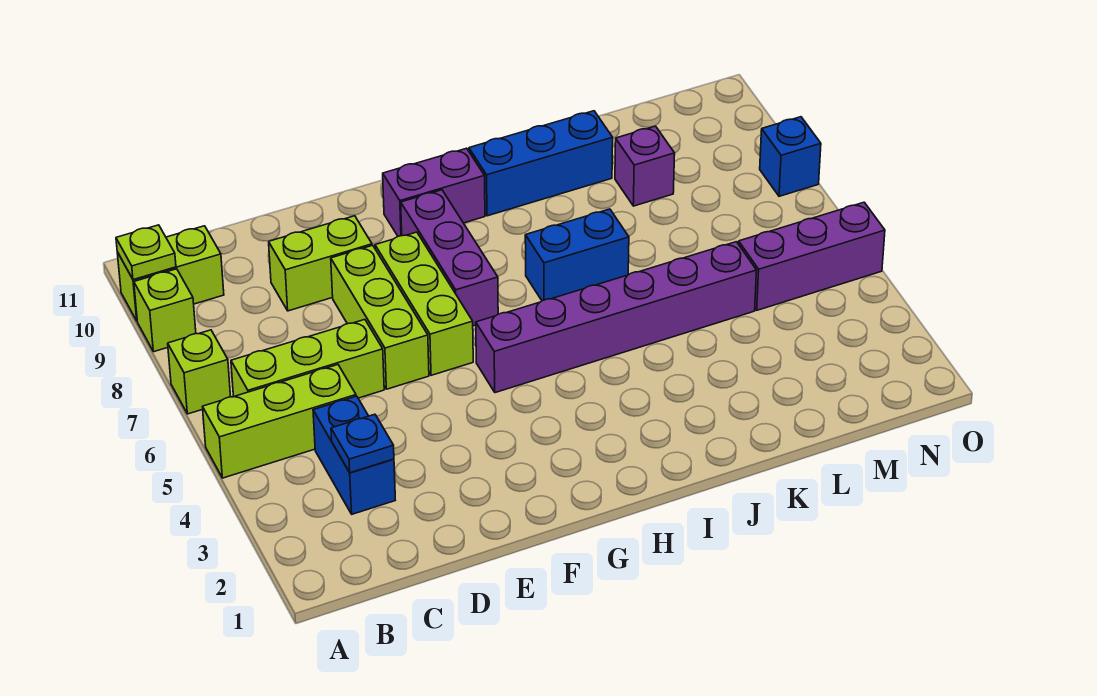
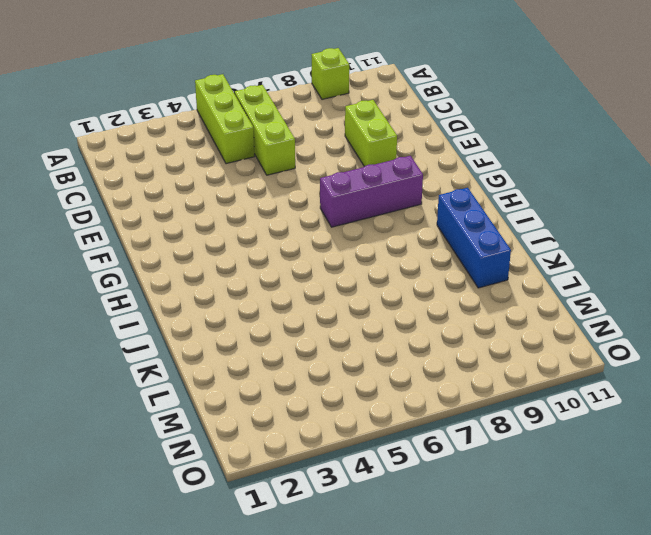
none -> lime 1x1 brick [168,330,231,414]
none -> lime 1x2 brick [117,226,224,321]
none -> blue 1x2 brick [313,396,395,514]

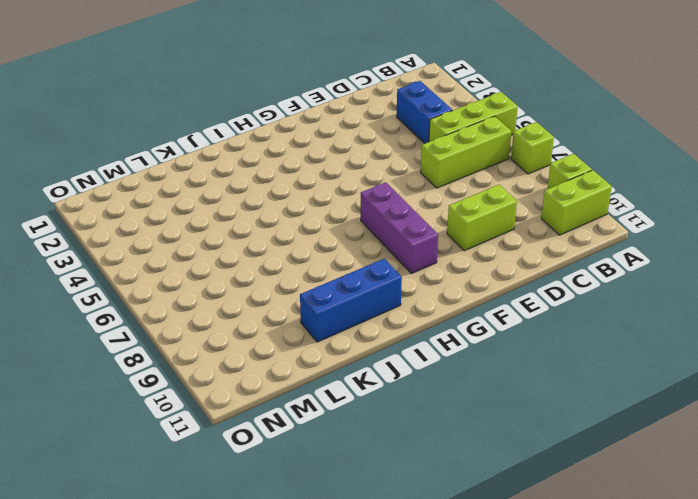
none -> lime 1x3 brick [331,245,429,389]
none -> lime 1x3 brick [375,232,473,375]
none -> purple 1x6 brick [476,242,757,393]

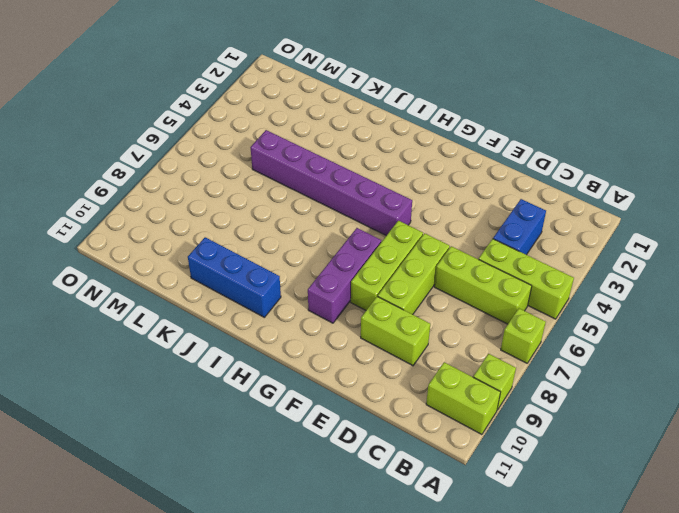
none -> purple 1x2 brick [383,148,485,236]
none -> blue 1x2 brick [525,209,629,301]
none -> purple 1x1 brick [615,126,675,206]

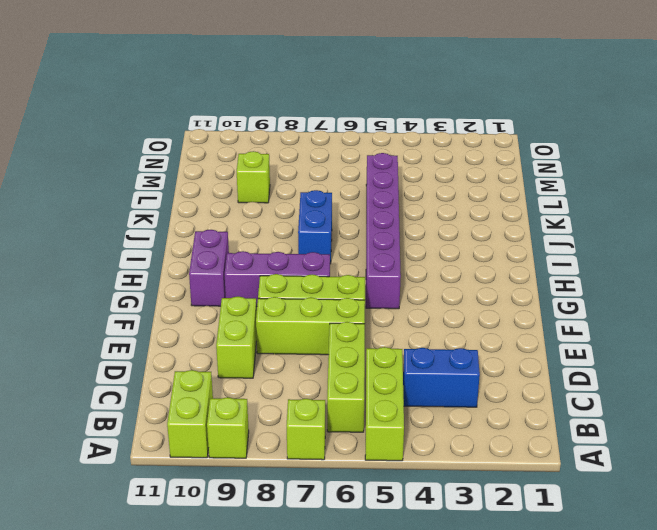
lime 1x1 brick [237,151,270,203] -> purple 1x1 brick [615,126,675,206]
none -> blue 1x3 brick [469,111,613,216]
none -> purple 1x3 brick [739,202,885,310]
none -> blue 1x1 brick [760,117,821,196]

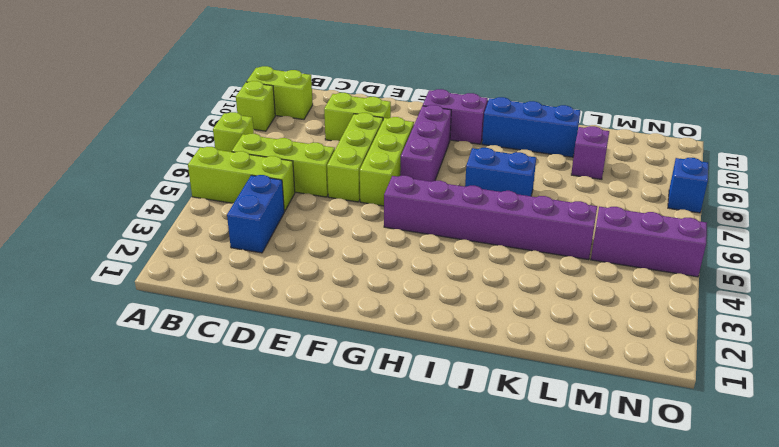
none -> lime 1x1 plate [116,225,176,280]
none -> blue 1x1 plate [331,414,394,473]

